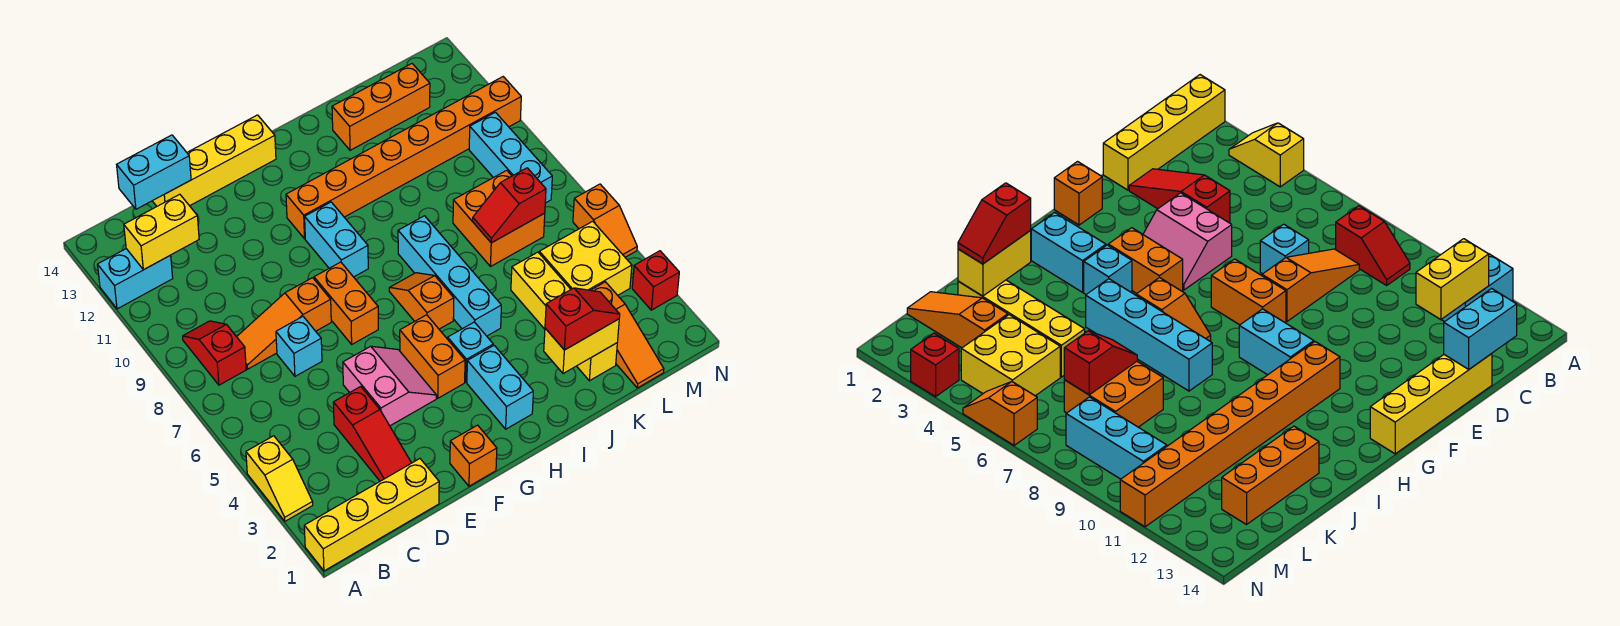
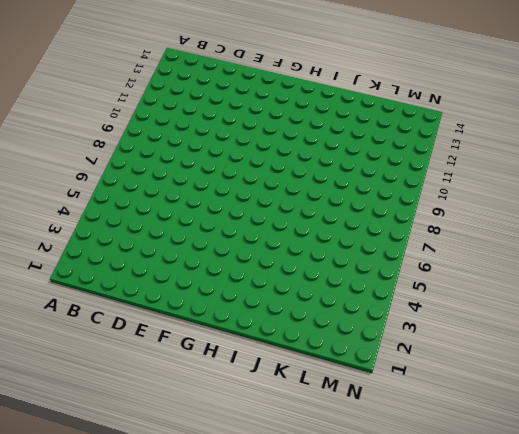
none -> yellow 1x4 brick [304,459,439,571]
none -> yellow 1x2 slope [246,436,313,521]
none -> cyan 1x2 brick [97,249,173,309]
none -> red 1x2 slope [183,321,246,385]

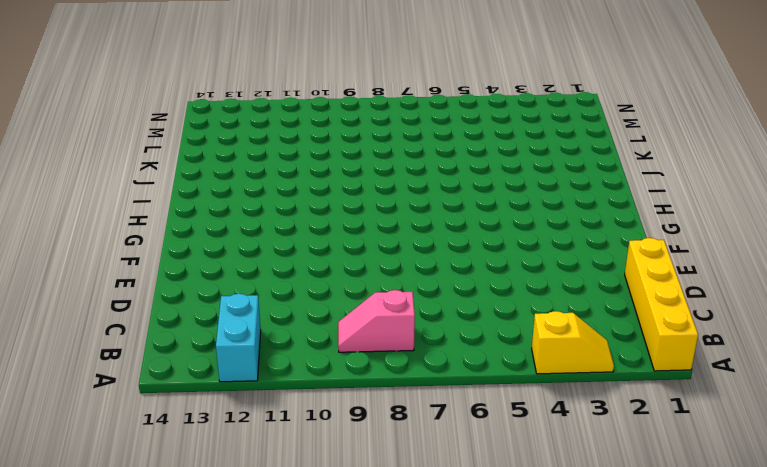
pink 1x2 slope [338,290,415,352] -> red 1x2 slope [183,321,246,385]
none -> orange 1x3 slope [237,278,331,369]
none -> red 1x3 slope [333,387,411,481]
none -> cyan 1x1 brick [276,317,322,376]
none -> yellow 1x4 brick [153,115,276,206]

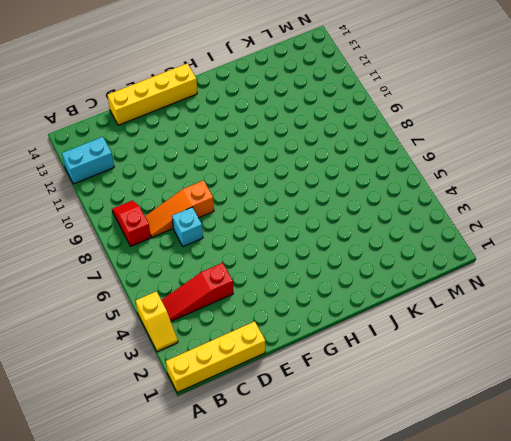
red 1x3 slope [161,263,233,321] -> red 1x3 slope turned to [333,387,411,481]
none -> pink 2x2 slope [343,346,437,426]
none -> orange 1x1 brick [450,425,497,486]
none -> orange 1x2 brick [314,262,378,344]
none -> orange 1x2 brick [400,315,465,398]

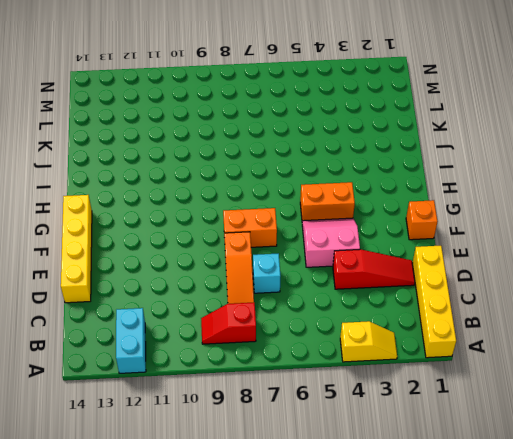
none -> cyan 1x2 brick [305,202,368,277]
none -> orange 1x8 brick [286,77,521,239]
none -> cyan 1x2 brick [467,345,533,429]
none -> cyan 1x1 brick [448,322,493,382]

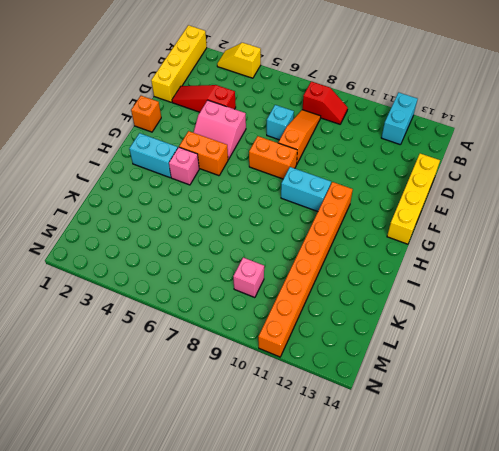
pink 1x1 brick [169,147,199,185] -> cyan 1x1 brick [448,322,493,382]
pink 1x1 brick [233,257,264,298] -> none
none -> orange 1x2 slope [389,273,454,329]
none -> cyan 1x4 brick [398,216,501,336]
none -> orange 1x3 brick [332,64,430,150]
none -> yellow 1x4 brick [511,252,617,381]

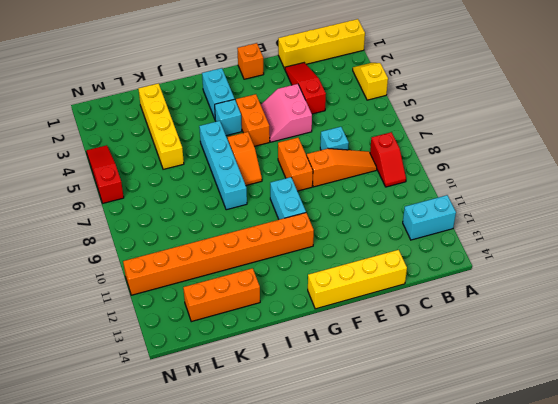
red 1x3 slope [86,145,124,203] -> orange 1x2 slope [573,184,637,257]
none -> orange 2x2 brick [453,170,545,266]
none -> orange 1x3 slope [591,282,664,388]
none -> yellow 2x2 brick [539,221,632,295]
none -> cyan 1x3 brick [469,112,552,203]

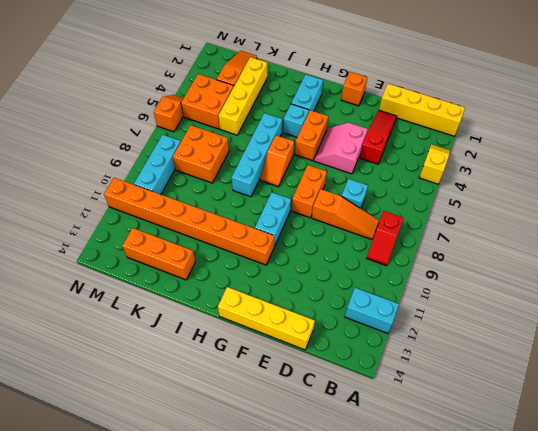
orange 2x2 brick [181,74,234,129] -> yellow 2x2 brick [539,221,632,295]
none -> red 1x1 brick [632,251,679,310]
none -> yellow 1x2 brick [124,194,199,270]
none -> cyan 1x2 brick [117,135,191,209]
none -> yellow 1x2 brick [544,319,619,374]

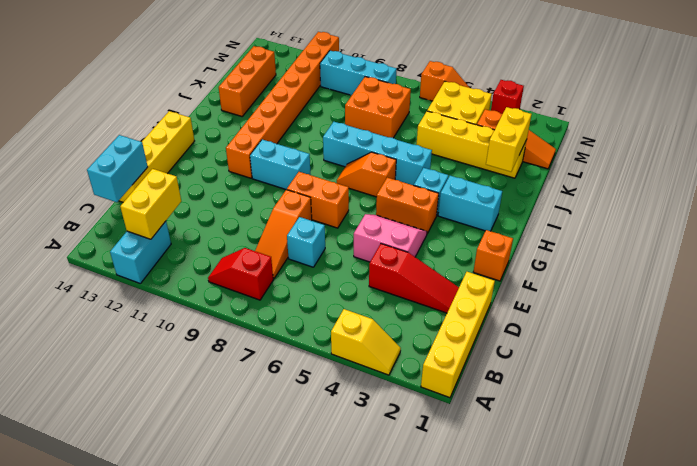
none -> red 1x2 slope [473,168,546,243]
none -> red 1x2 slope [545,288,620,350]

